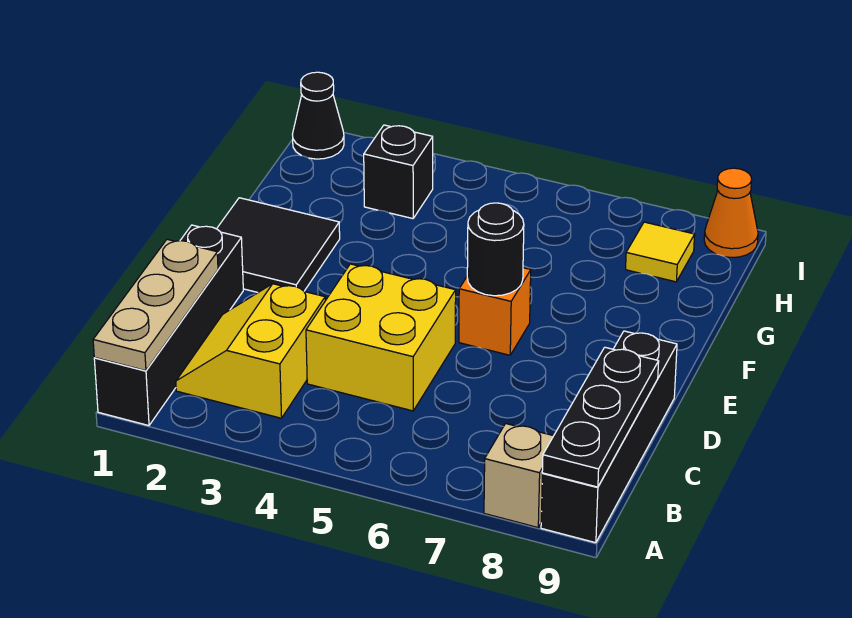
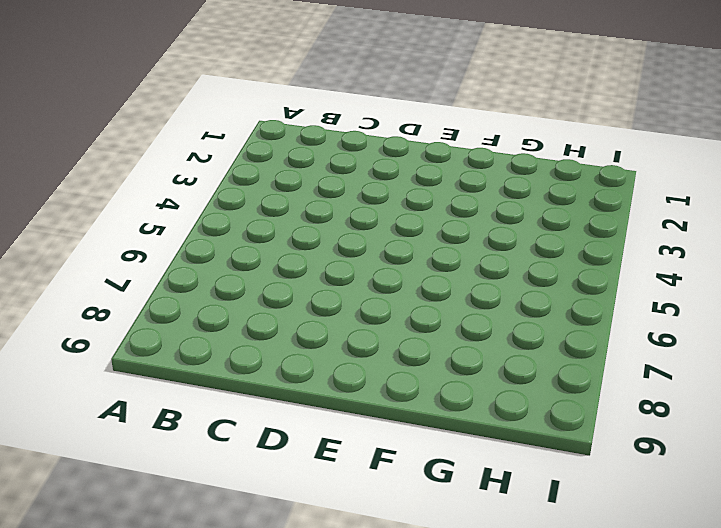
none -> black 1x4 brick [94,225,243,426]
none -> tan 1x1 brick [484,424,553,527]
none -> black 1x4 brick [541,331,677,543]

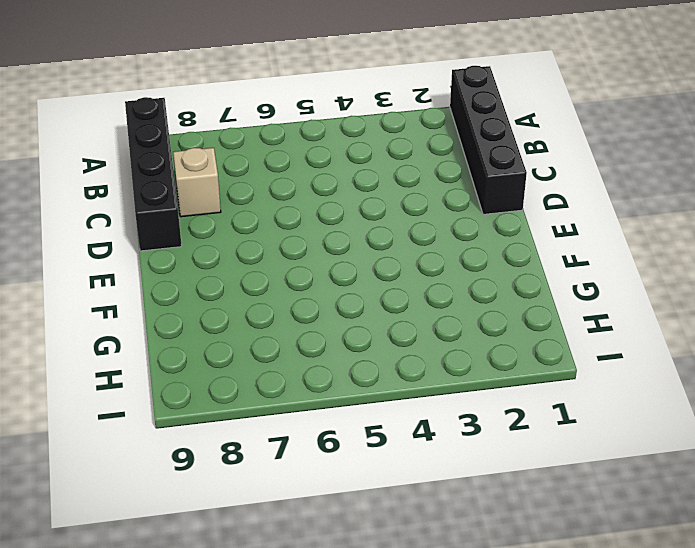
tan 1x1 brick [173,148,221,217] -> tan 1x1 brick moved to [484,424,553,527]
none -> yellow 2x2 slope [176,284,325,418]
none -> yellow 2x2 brick [306,264,456,411]
none -> black 2x2 tile [217,198,340,292]

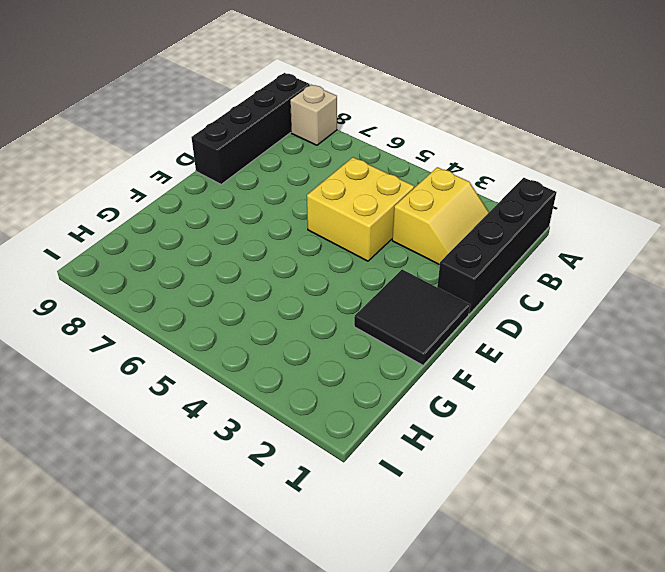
none -> orange 1x1 brick [459,268,531,355]
none -> black 1x1 brick [364,125,433,219]
none -> yellow 1x1 tile [626,222,695,282]

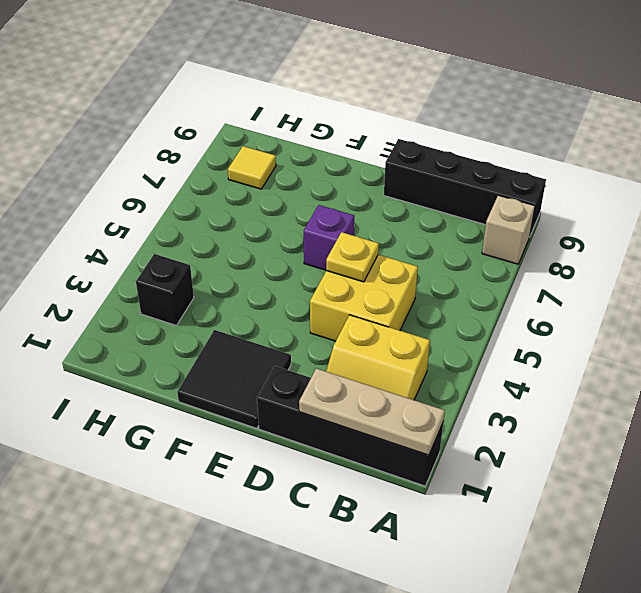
yellow 1x1 plate [326,232,379,282] -> none
purple 1x1 brick [304,205,354,270] -> orange 1x1 brick [459,268,531,355]
none -> black 1x1 cone [292,72,344,159]
none -> orange 1x1 cone [704,168,758,257]
none -> black 1x3 plate [542,347,659,487]

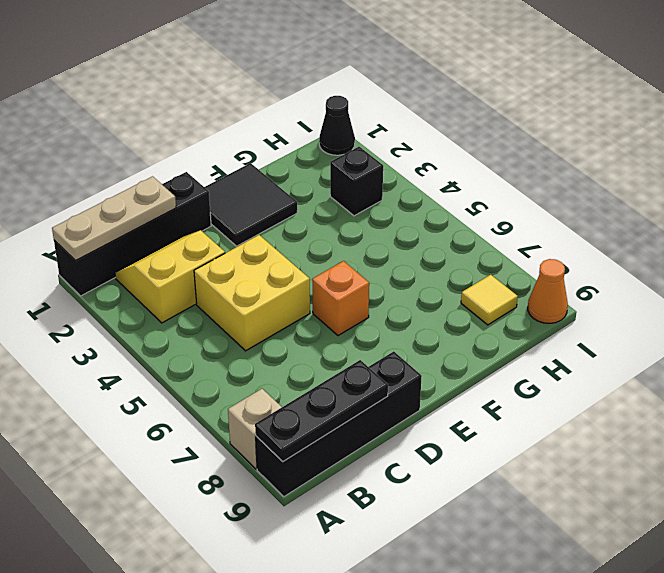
none -> black 1x1 round brick [467,203,524,296]

